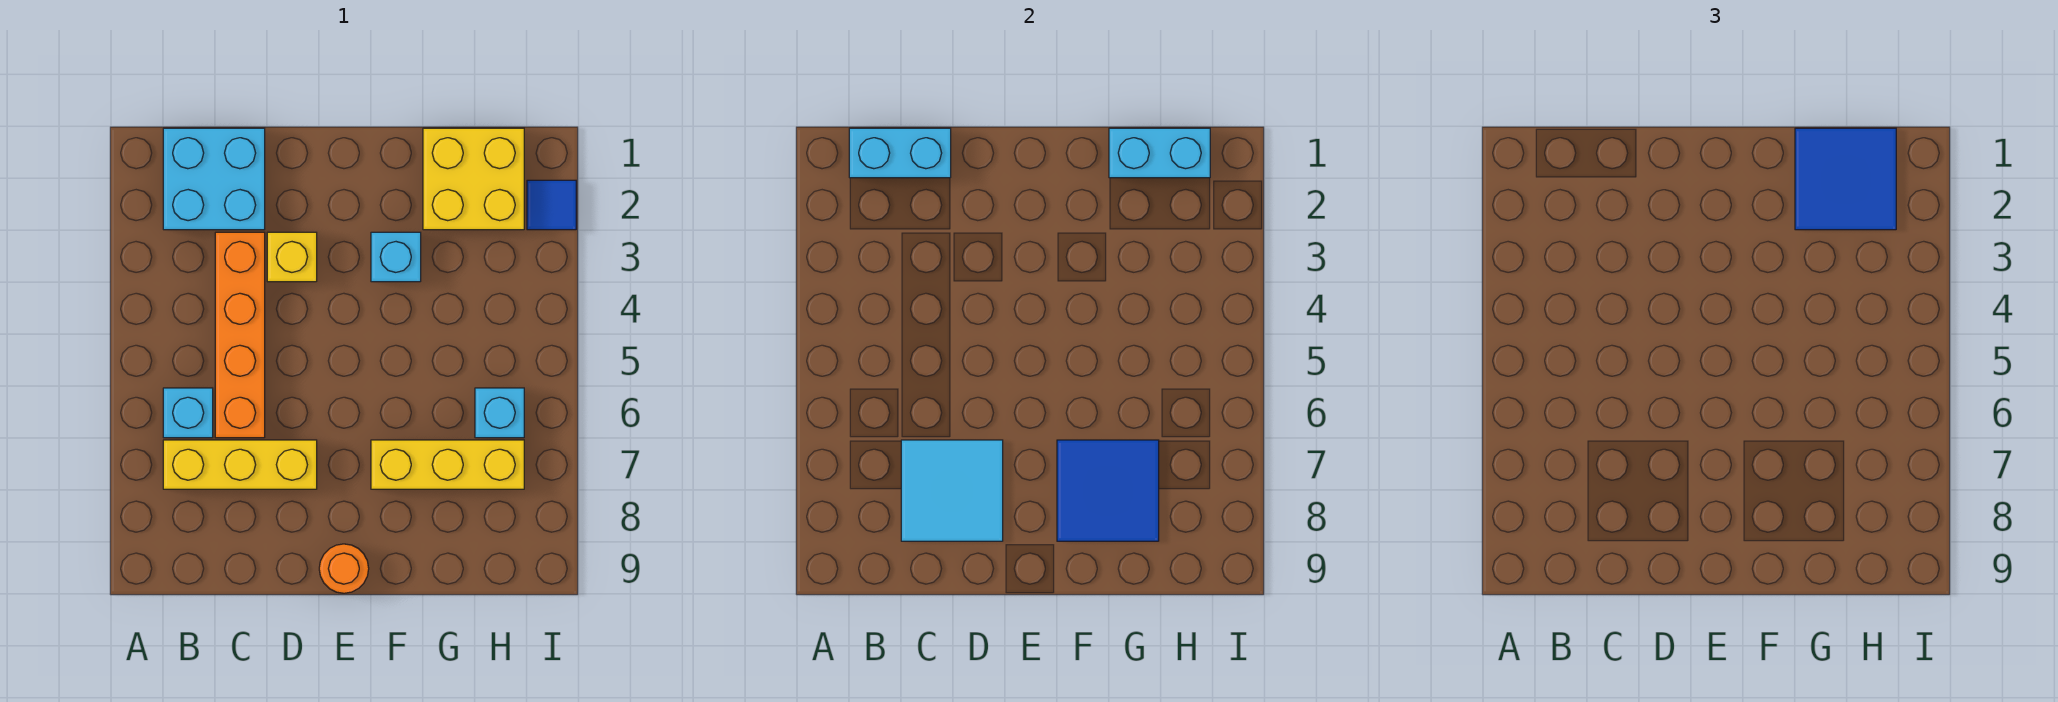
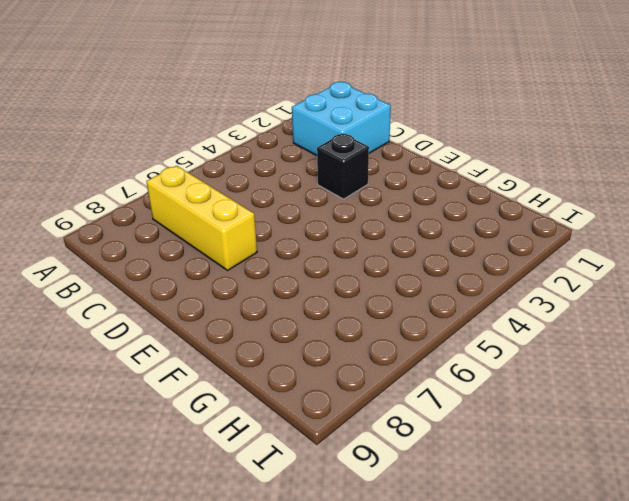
black 1x1 brick [317,133,369,199] -> yellow 1x1 brick [267,232,317,282]
none -> cyan 1x1 brick [163,388,213,438]
none -> orange 1x4 brick [215,232,265,438]
none -> orange 1x1 round brick [319,544,369,593]

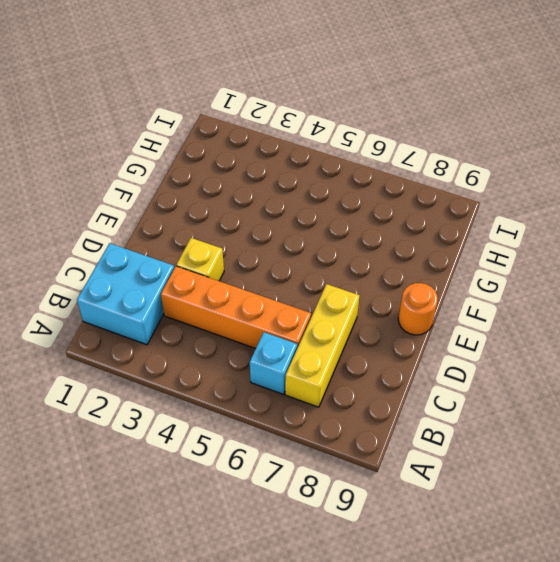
none -> cyan 1x1 brick [371,232,421,282]
none -> yellow 1x3 brick [371,440,524,489]
none -> yellow 2x2 brick [423,128,524,230]

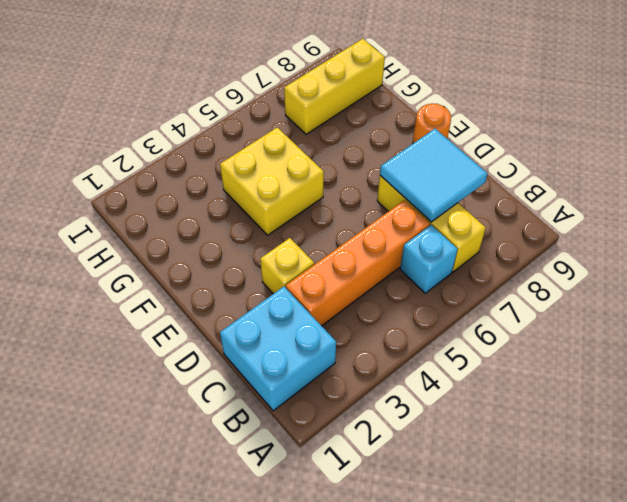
yellow 2x2 brick [220,127,324,235] -> yellow 2x2 brick moved to [423,128,524,230]
yellow 1x3 brick [284,39,385,134] -> yellow 1x3 brick turned to [371,440,524,489]
none -> cyan 1x1 brick [371,232,421,282]
none -> cyan 1x1 brick [475,388,524,438]
none -> blue 1x1 tile [527,180,576,230]

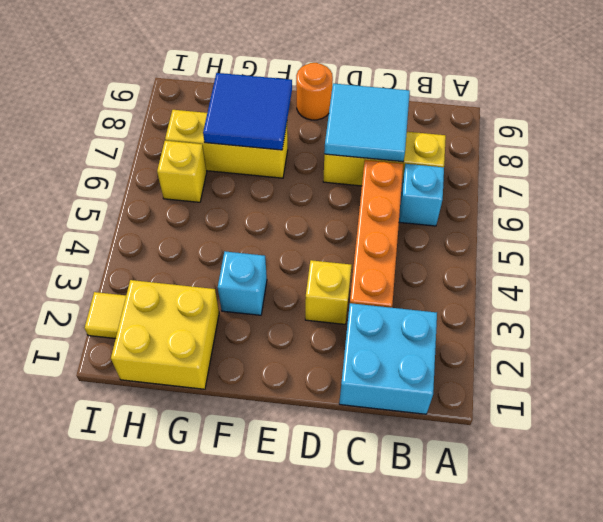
yellow 1x1 brick [157,141,207,202] -> cyan 1x1 brick [475,388,524,438]
yellow 1x1 tile [85,292,126,339] -> blue 1x1 tile [527,180,576,230]
none -> cyan 1x2 brick [849,128,951,178]
none -> cyan 1x2 brick [1109,128,1210,178]
none -> blue 2x2 tile [1795,128,1896,230]

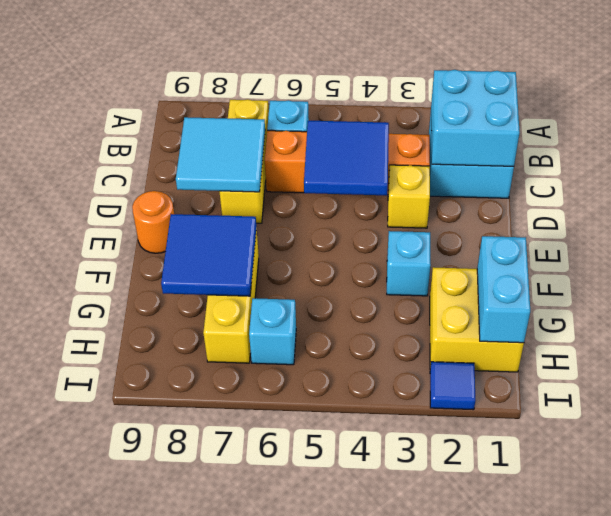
cyan 2x2 brick [431,70,520,166] -> cyan 1x2 brick [849,128,951,178]
blue 2x2 tile [304,121,389,195] -> blue 2x2 tile moved to [1795,128,1896,230]

